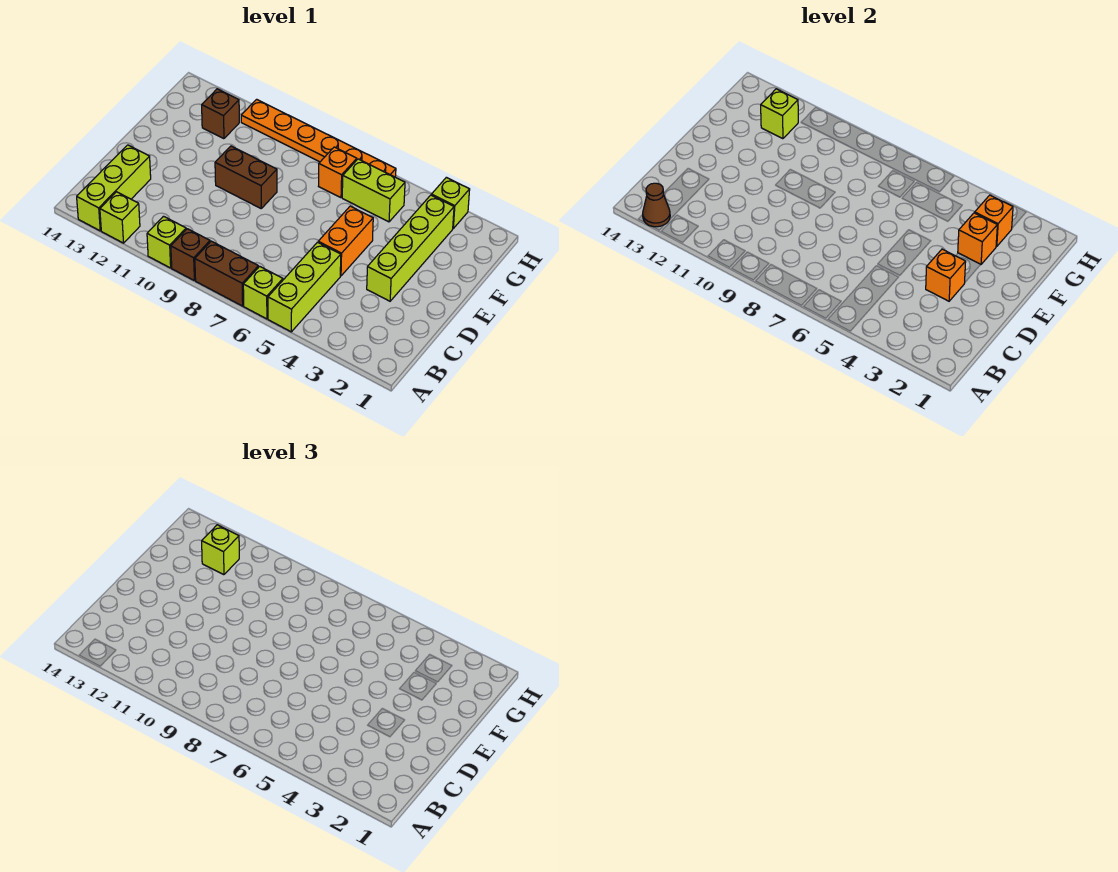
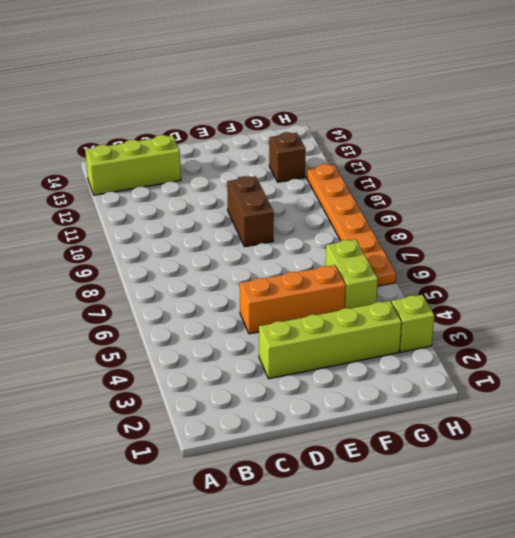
orange 1x3 brick [240,265,346,334] -> orange 1x2 brick [318,206,373,276]
none -> lime 1x3 brick [268,242,341,332]
none -> lime 1x1 brick [243,266,283,319]
none -> brown 1x2 brick [195,241,258,306]

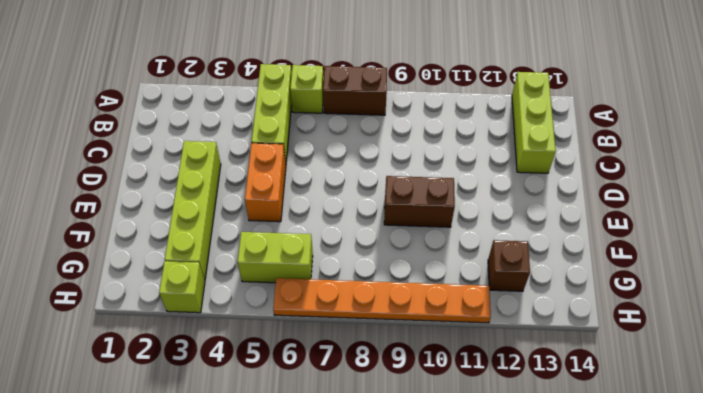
none -> brown 1x1 brick [171,229,210,280]
none -> lime 1x1 brick [147,216,186,268]
none -> lime 1x1 brick [100,192,140,243]

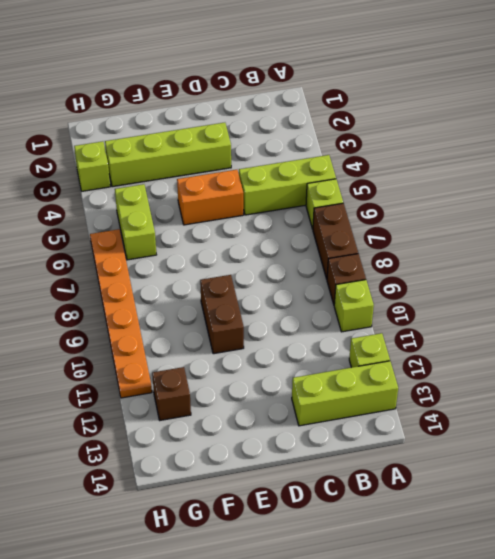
none -> orange 1x1 brick [319,147,357,198]
none -> brown 1x1 cone [643,183,670,227]
none -> orange 1x1 brick [926,249,966,301]

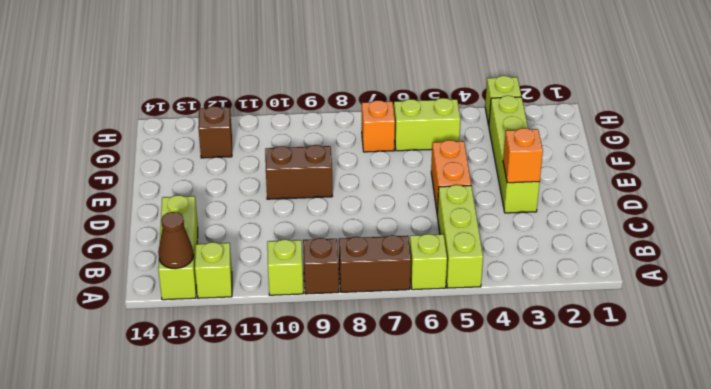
none -> orange 1x6 plate [241,99,396,177]
none -> orange 1x1 brick [958,213,997,264]
none -> orange 1x1 brick [975,195,1013,247]

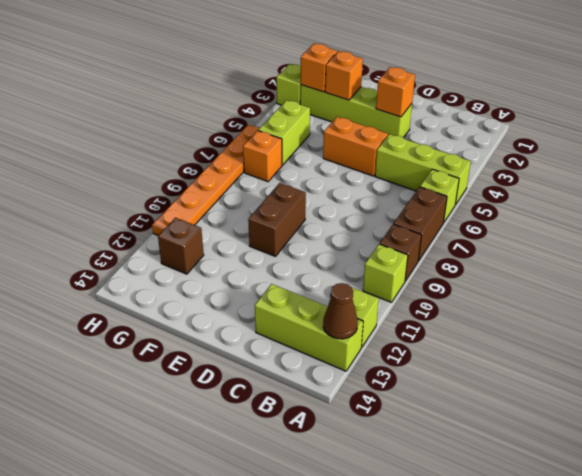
none -> lime 1x1 brick [761,89,798,139]
none -> lime 1x1 brick [202,525,239,575]

